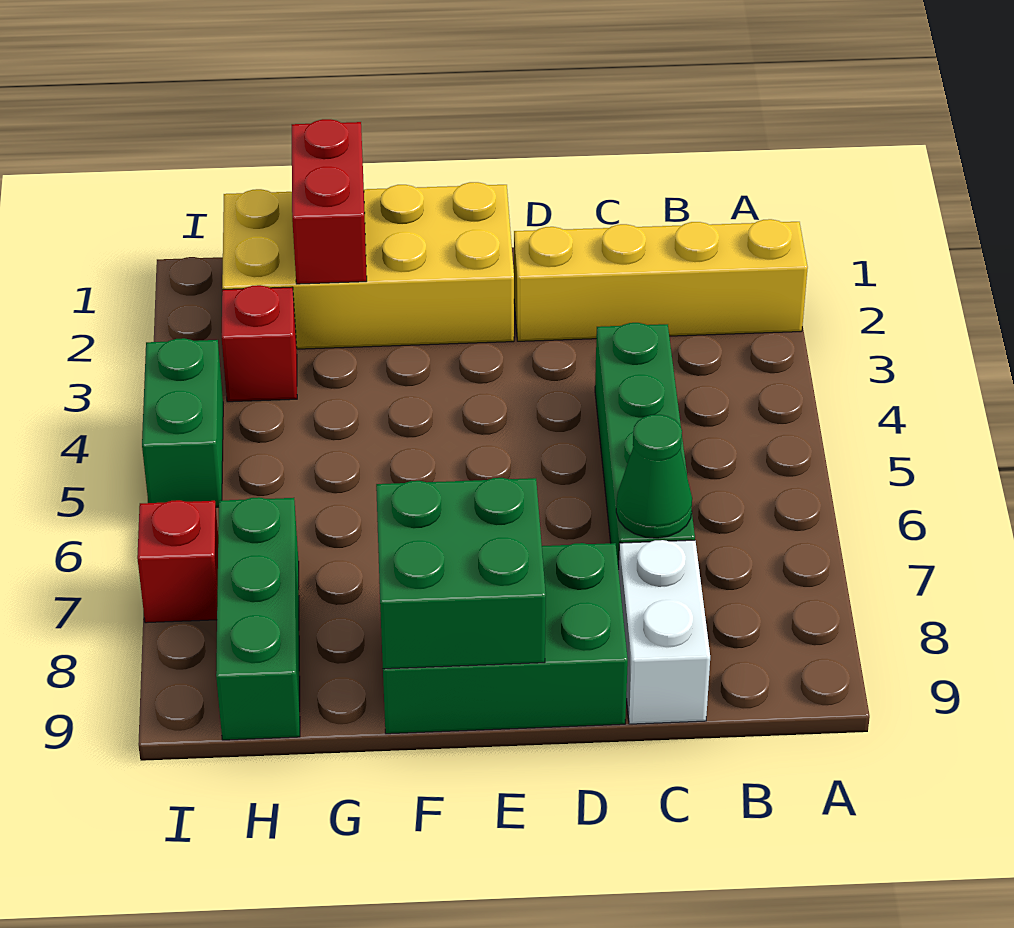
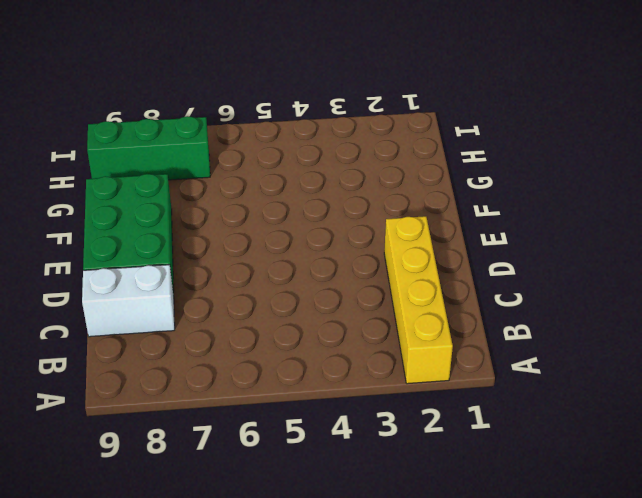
none -> green 1x4 brick [595,323,695,569]
none -> yellow 2x4 brick [222,182,514,349]
none -> red 1x1 brick [222,285,297,402]

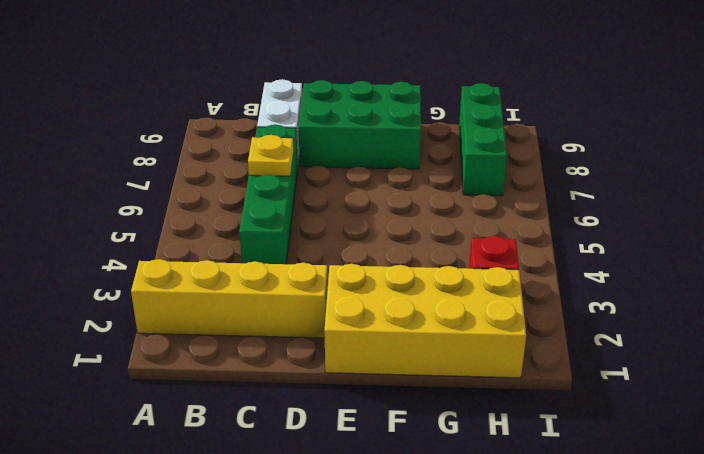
yellow 1x1 plate [248,135,293,176] -> none
none -> green 1x2 brick [142,338,223,507]
none -> red 1x1 brick [137,500,218,623]
none -> green 1x1 cone [616,415,692,538]

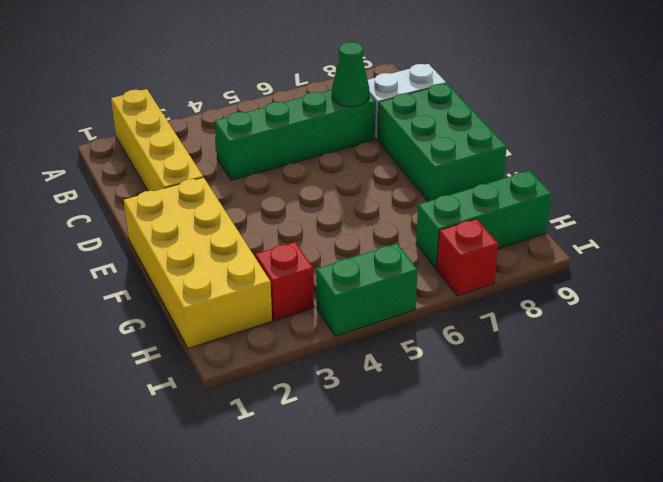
none -> green 2x2 brick [376,478,546,669]
none -> red 1x2 brick [292,119,367,284]

